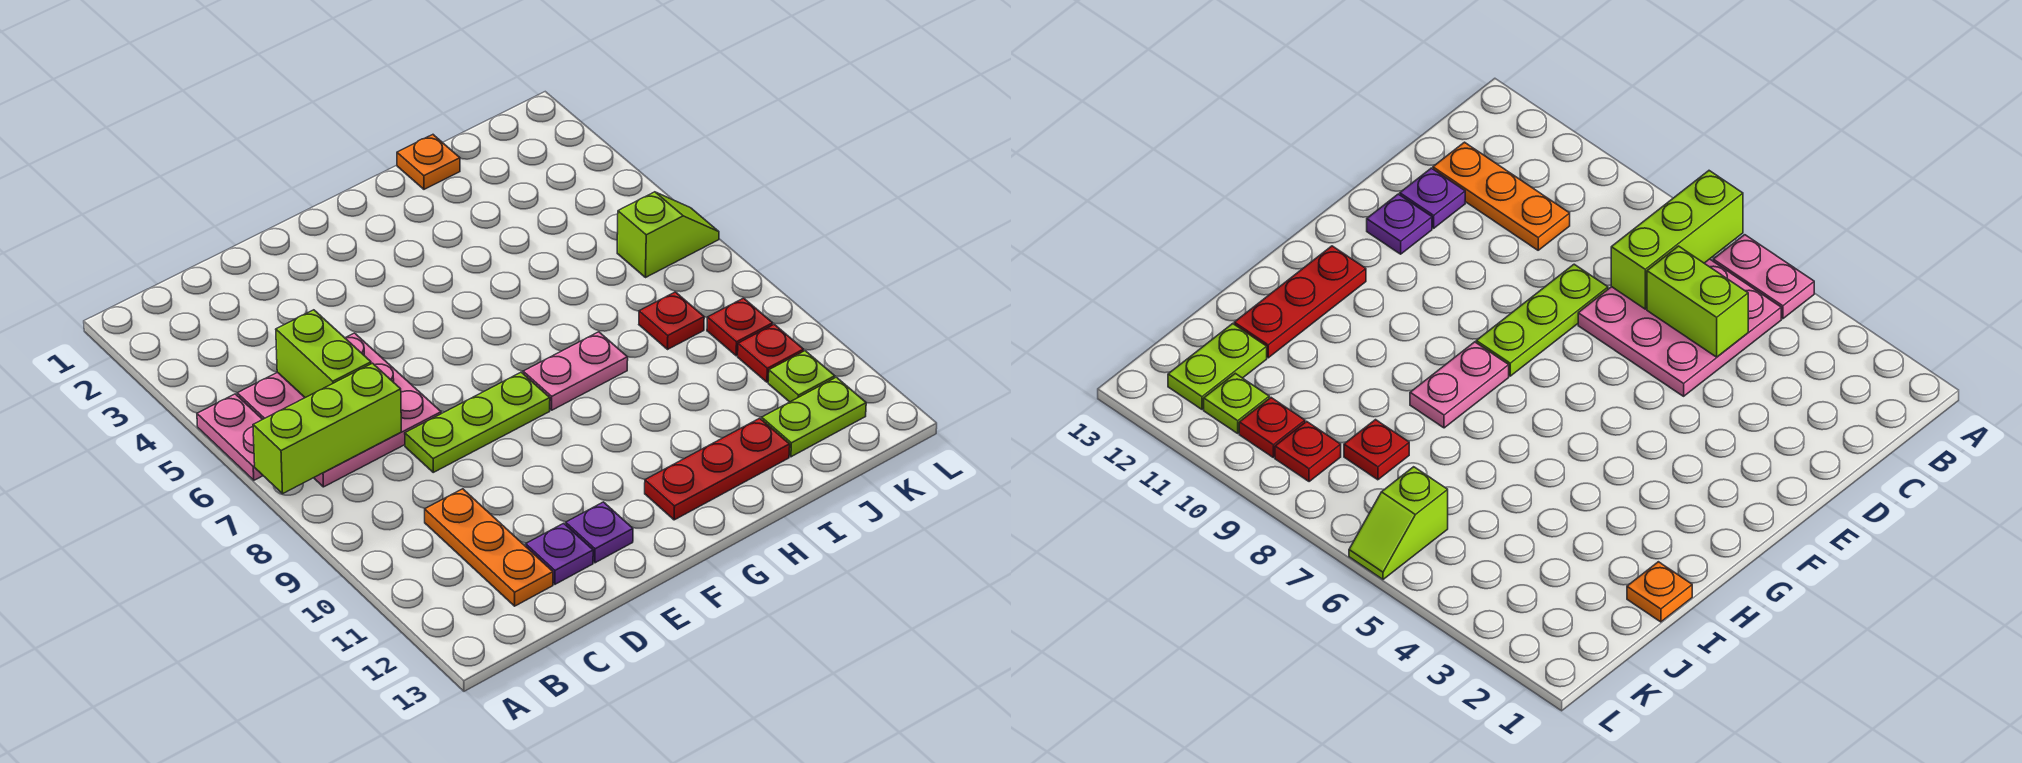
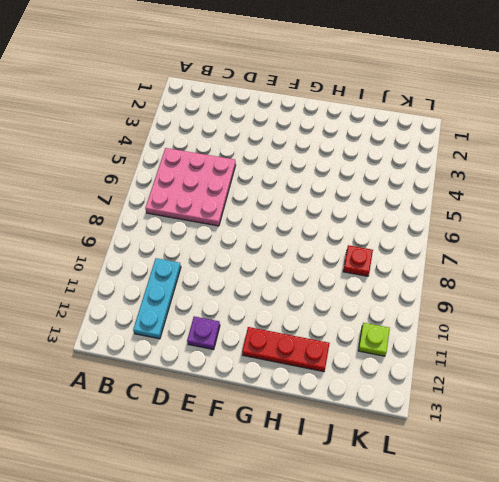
cyan 1x3 plate [133,258,181,339] -> orange 1x3 plate [425,489,553,606]
none -> pink 1x2 plate [197,394,263,480]
none -> lime 1x3 plate [405,372,550,472]
none -> purple 1x1 plate [526,523,593,584]

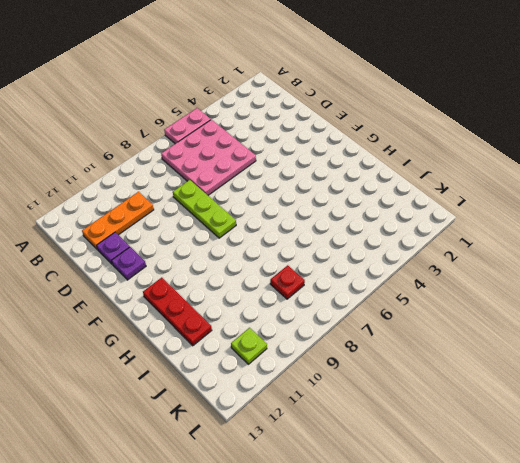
none -> pink 1x2 plate [523,332,628,410]
none -> orange 1x1 plate [397,135,460,189]
none -> lime 1x2 plate [762,377,866,457]

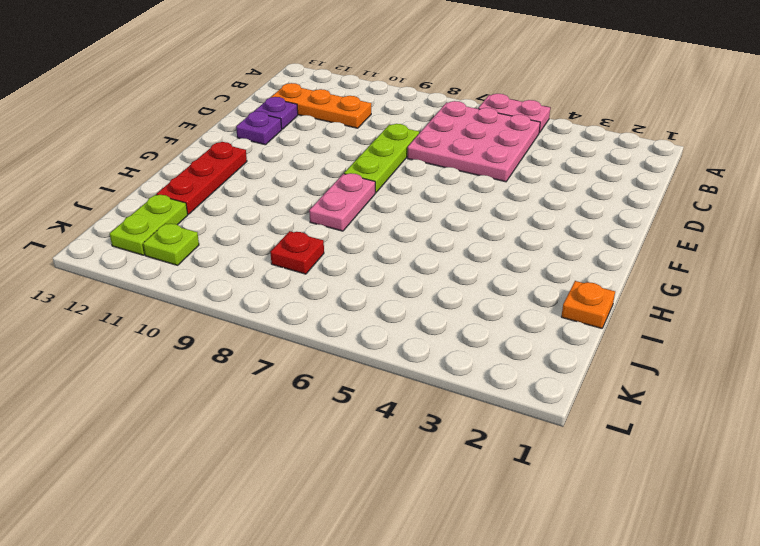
none -> lime 1x2 slope [617,192,719,278]
none -> red 1x1 plate [707,298,773,356]
none -> red 1x1 plate [738,324,804,382]

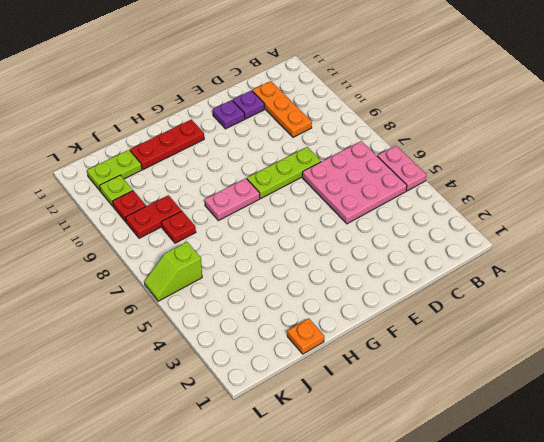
red 1x2 plate [126,195,181,238] -> red 1x1 plate [707,298,773,356]
none -> lime 1x3 brick [253,363,401,494]
none -> lime 1x2 brick [276,310,371,398]

